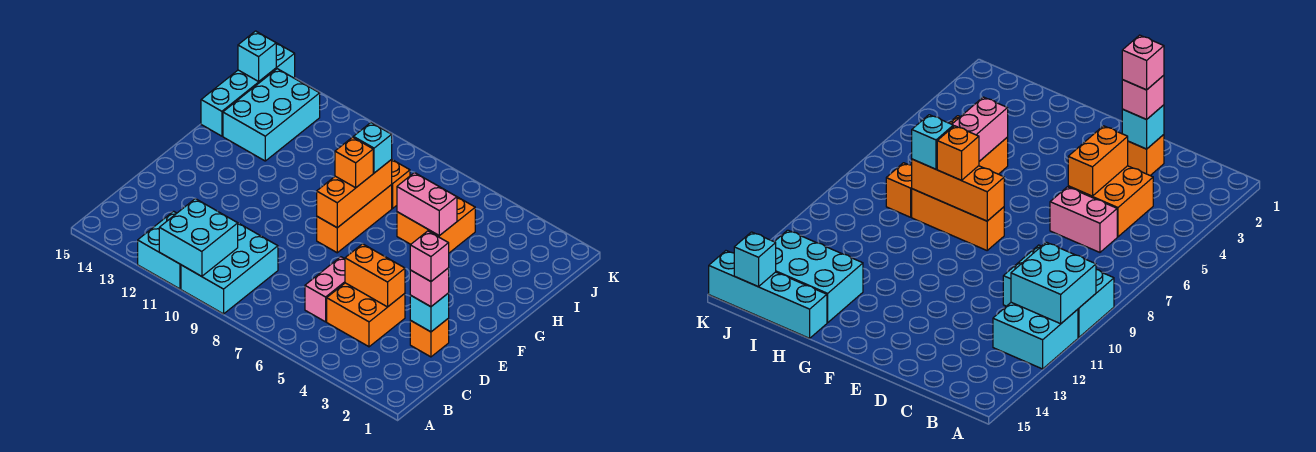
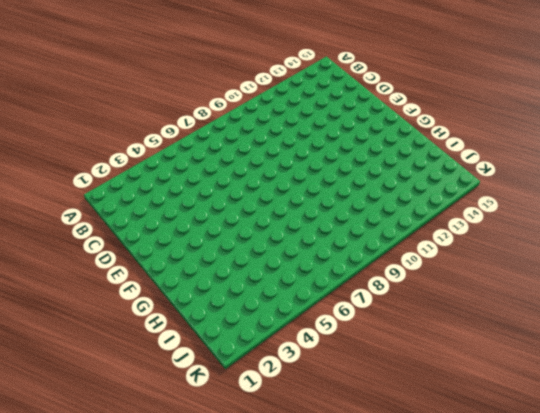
none -> cyan 2x3 brick [181,223,278,314]
none -> cyan 2x2 brick [138,211,181,289]
none -> orange 2x2 brick [327,283,405,347]

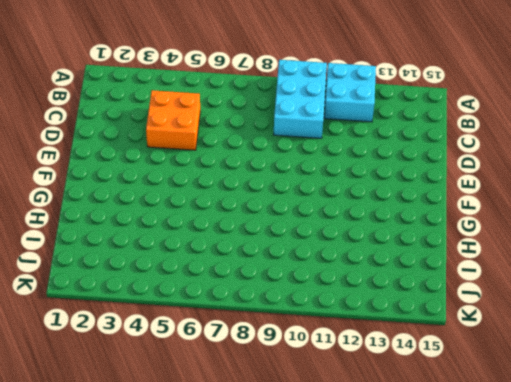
none -> pink 1x2 brick [305,257,345,322]
none -> orange 1x1 brick [410,319,449,357]
none -> orange 1x3 brick [317,185,392,253]

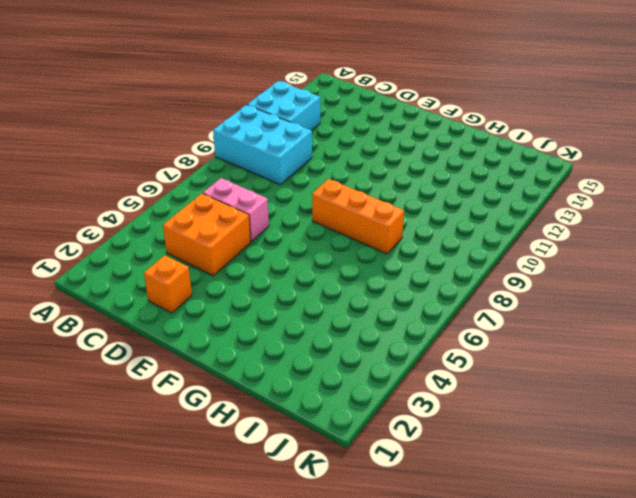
none -> orange 2x2 brick [397,197,475,253]
none -> cyan 2x3 brick [223,69,320,161]
none -> cyan 1x4 brick [201,43,295,136]

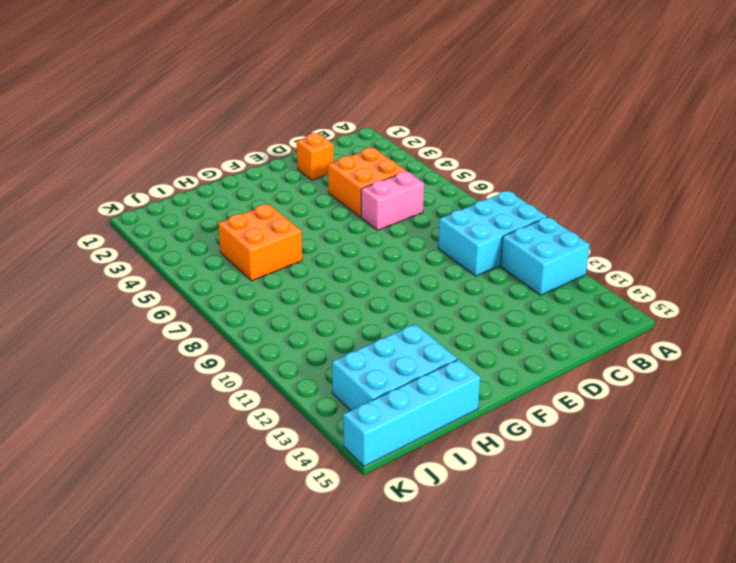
none -> orange 1x3 brick [317,185,392,253]
none -> orange 1x1 brick [391,160,410,209]
none -> cyan 2x2 brick [159,199,238,276]

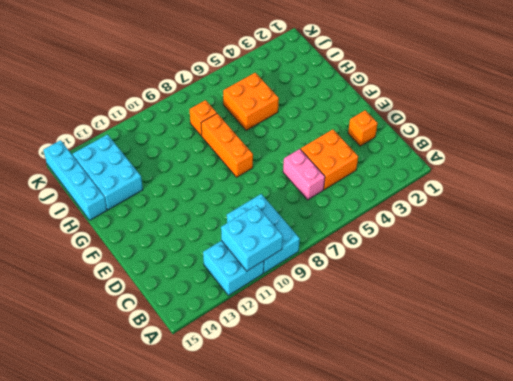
none -> cyan 1x1 brick [410,293,449,332]
none -> orange 1x2 brick [345,244,405,307]
none -> orange 1x3 brick [317,160,392,228]

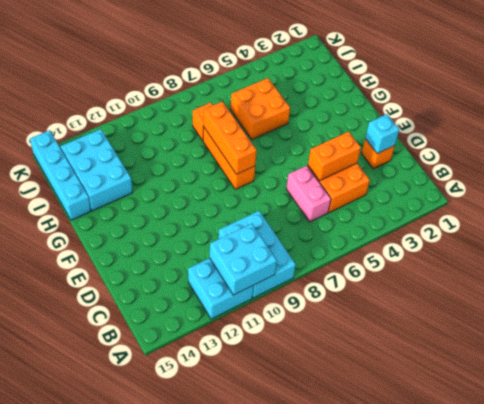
none -> pink 1x2 brick [397,173,457,236]
none -> cyan 1x1 brick [238,31,276,81]
none -> pink 1x1 brick [410,268,449,307]

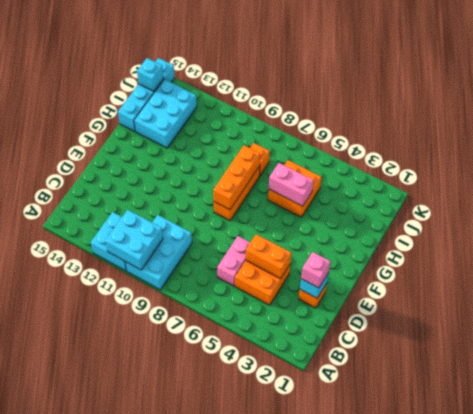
none -> orange 1x1 brick [335,137,373,188]
none -> cyan 1x1 brick [353,123,392,173]
none -> pink 1x1 brick [410,231,449,281]

